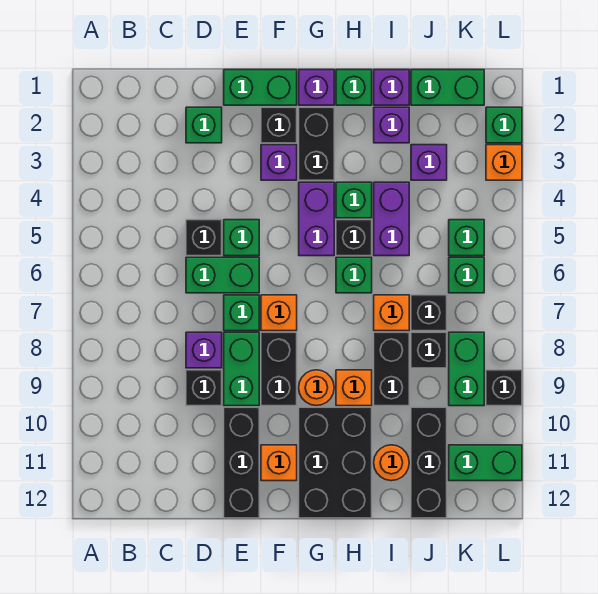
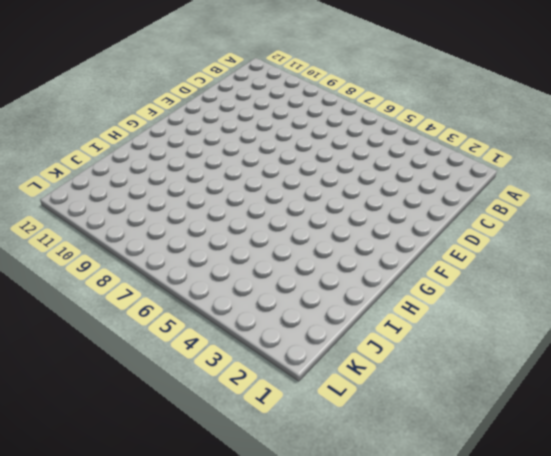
none -> green 1x1 brick [186,107,222,143]
none -> black 1x1 brick [186,220,222,256]
none -> green 1x2 brick [186,257,259,293]
none -> purple 1x1 brick [186,332,222,368]

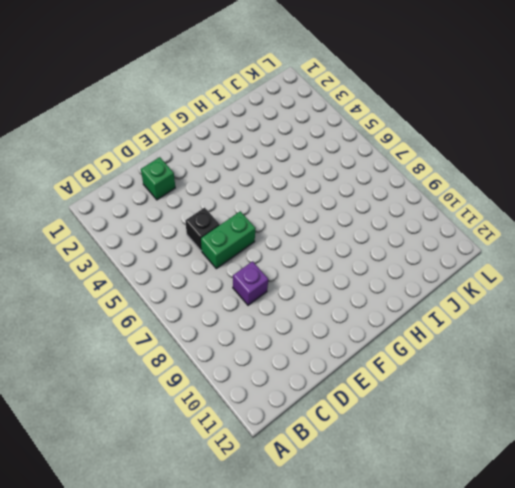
none -> black 1x1 brick [186,370,222,406]
none -> green 1x2 brick [224,70,297,105]
none -> green 1x1 brick [224,220,259,256]
none -> green 1x1 brick [224,295,259,331]

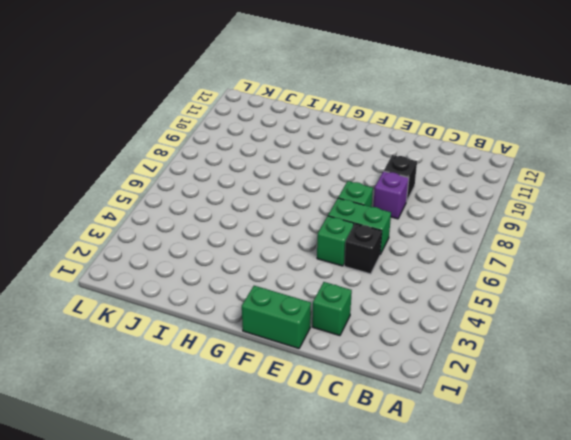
none -> green 1x2 brick [224,332,259,406]
none -> black 1x3 brick [224,407,259,518]
none -> black 1x1 brick [261,107,297,143]
none -> purple 1x1 brick [261,145,297,180]

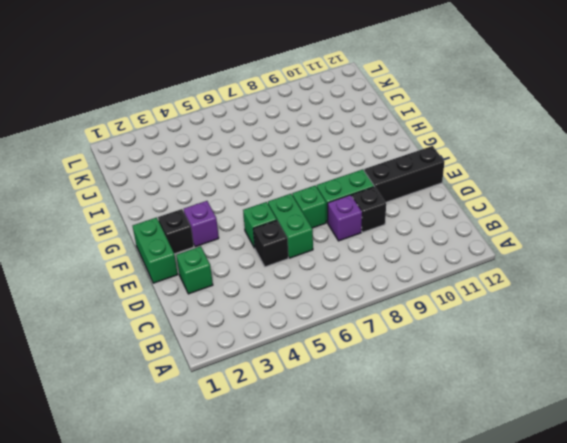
none -> orange 1x1 brick [261,295,297,331]
none -> black 1x2 brick [261,332,297,406]
none -> orange 1x1 brick [261,445,297,481]
none -> purple 1x1 brick [299,70,334,105]

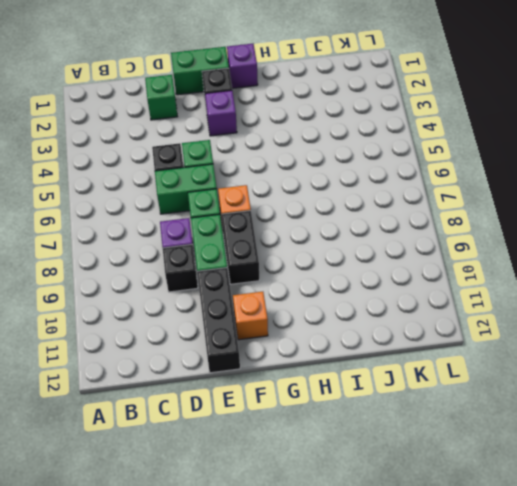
none -> black 1x2 brick [299,107,334,180]
none -> purple 1x2 brick [299,182,334,256]
none -> orange 1x1 round brick [299,370,334,406]
none -> black 2x3 brick [299,407,372,518]

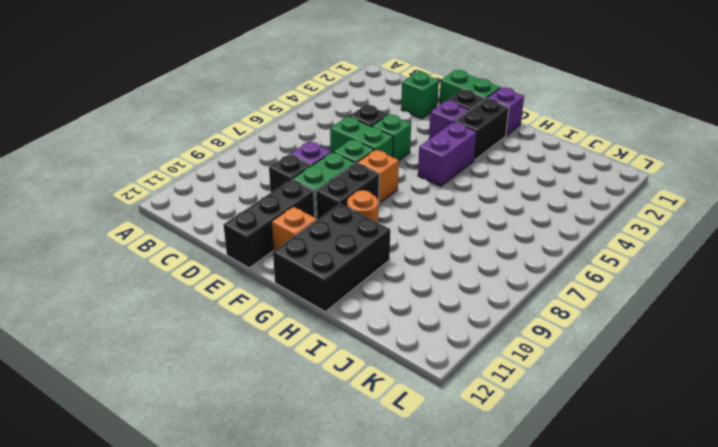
none -> green 1x1 brick [336,70,372,105]
none -> green 1x1 brick [336,182,372,218]
none -> black 1x1 brick [336,220,372,256]
none -> green 1x1 brick [336,257,372,293]

